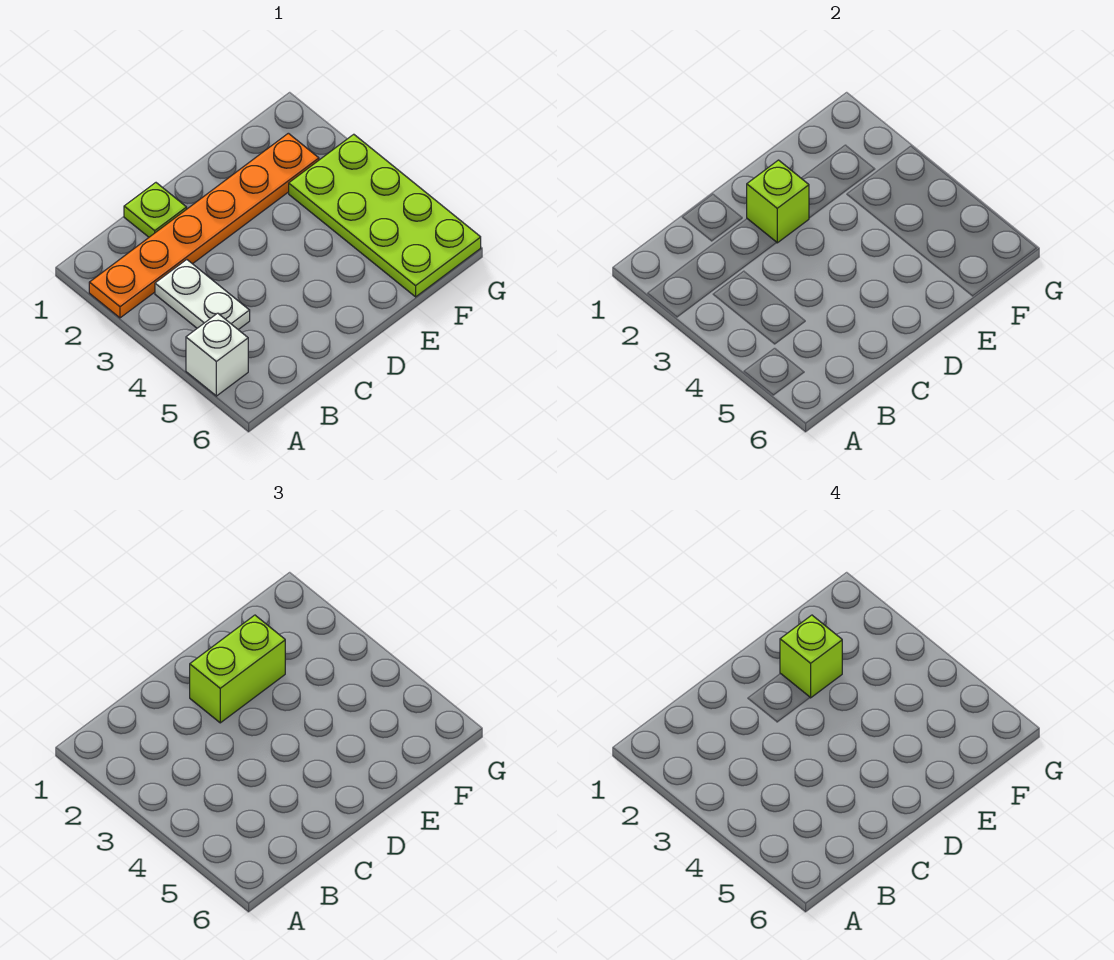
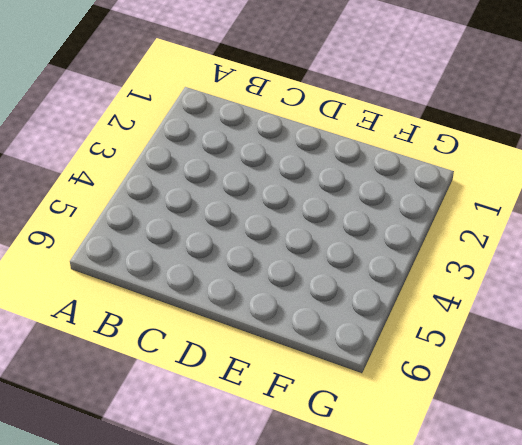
none -> orange 1x6 plate [89,133,319,318]
none -> white 1x1 brick [186,313,248,396]

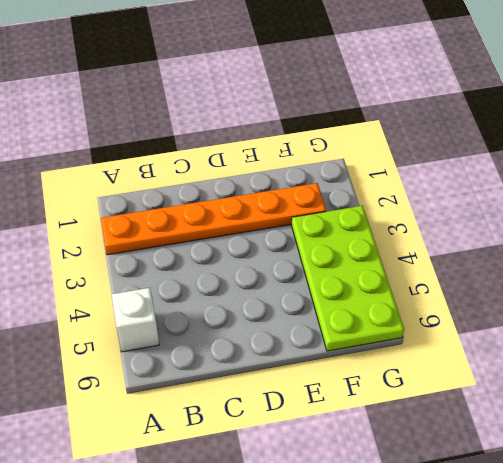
none -> white 1x2 plate [155,260,250,330]
none -> lime 1x1 plate [124,183,187,237]

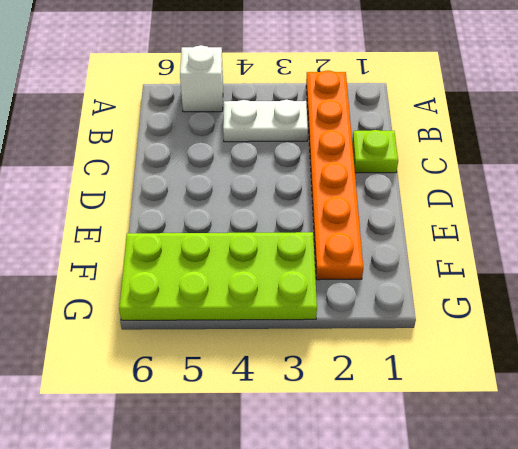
none -> lime 1x1 brick [747,160,809,243]
none -> lime 1x2 brick [190,615,285,723]

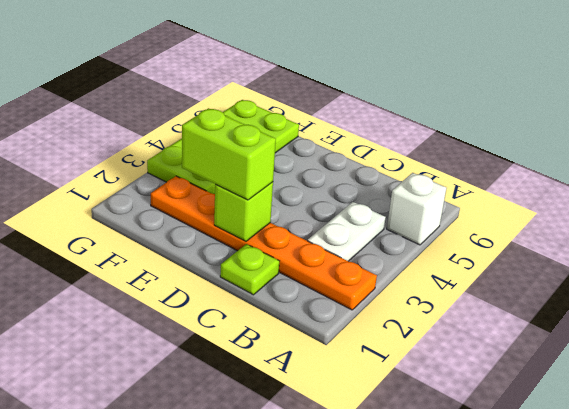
none -> lime 1x1 brick [780,615,842,698]

